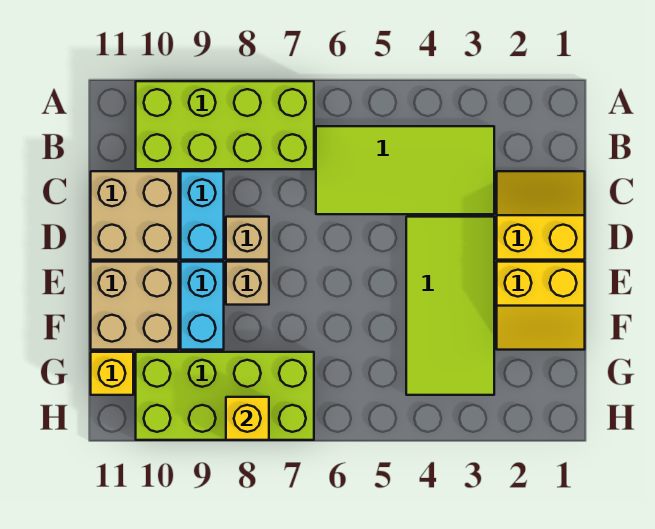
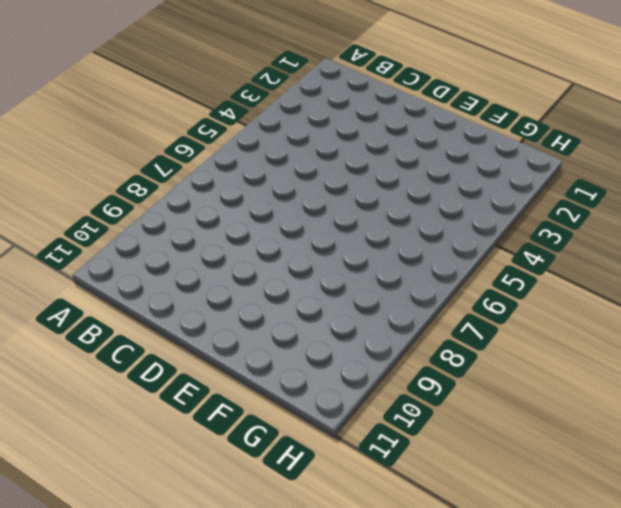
none -> lime 2x4 brick [136,81,314,169]
none -> lime 2x4 tile [316,126,494,214]
none -> yellow 2x2 slope [497,171,585,260]

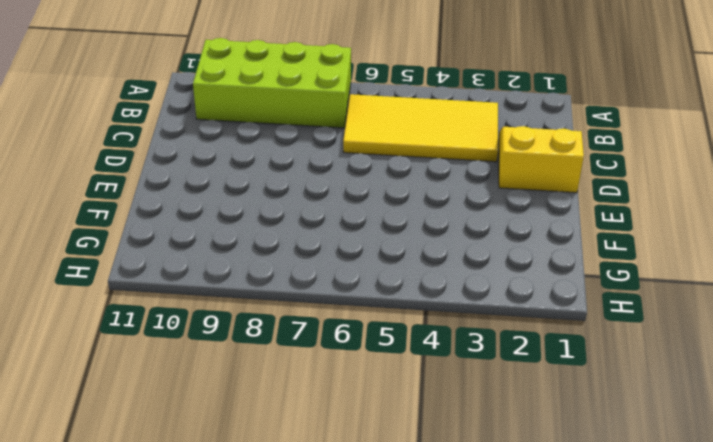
yellow 2x4 tile [343,94,498,162] -> lime 2x4 tile [316,126,494,214]
none -> cyan 1x2 brick [181,171,224,260]
none -> tan 2x2 brick [91,171,179,260]
none -> lime 2x4 tile [406,217,494,395]

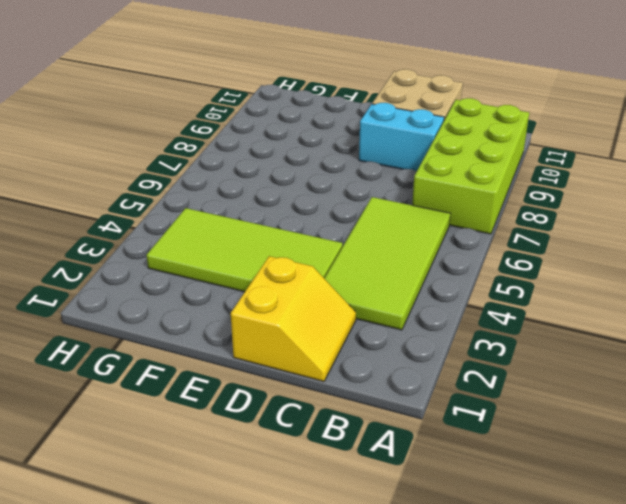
none -> tan 1x1 brick [226,217,269,260]
none -> yellow 2x2 slope [497,262,585,350]
none -> tan 1x1 brick [226,262,269,305]

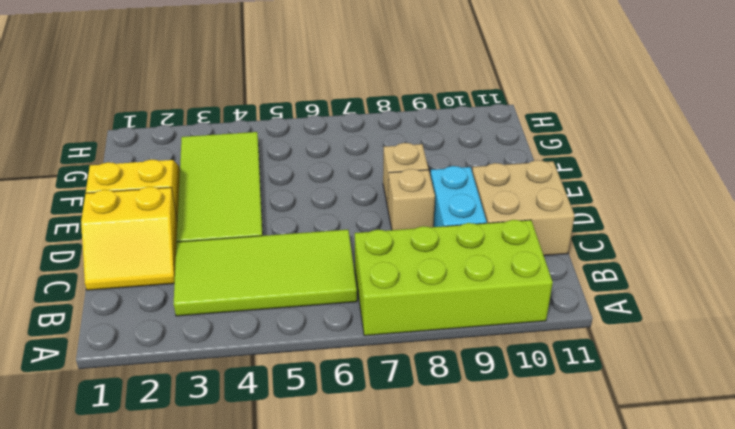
none -> cyan 1x2 brick [181,262,224,350]
none -> tan 2x2 brick [91,262,179,350]
none -> lime 2x4 brick [136,352,314,440]

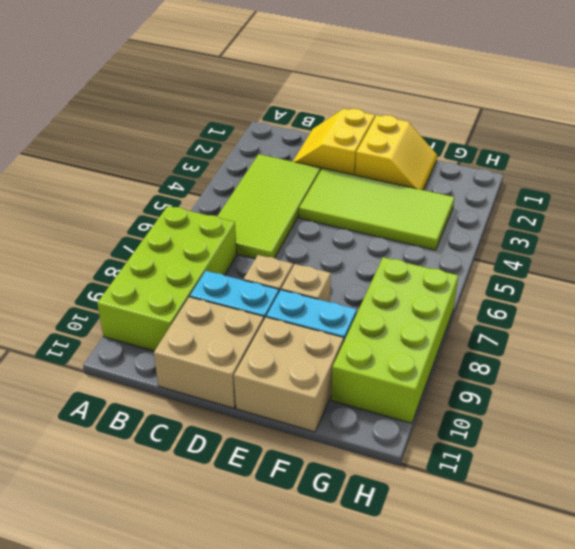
none -> yellow 1x1 brick [91,352,133,395]
none -> yellow 1x1 brick [226,397,269,440]

